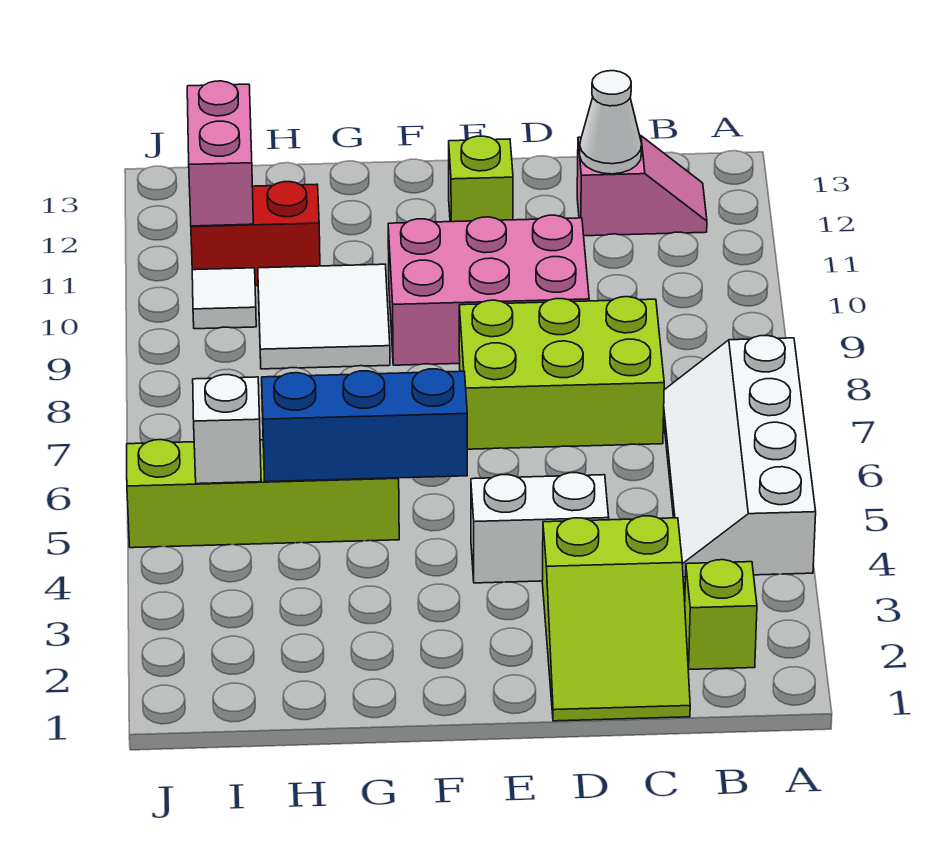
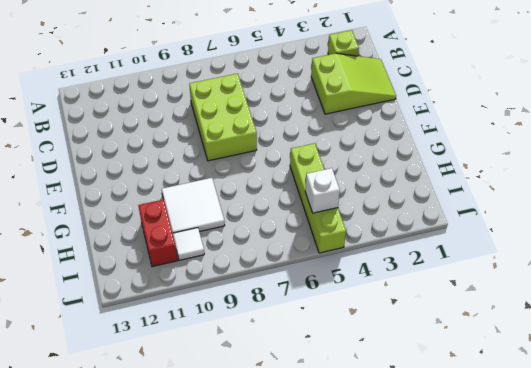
none -> white 2x4 slope [664,335,816,577]
none -> pink 1x2 slope [577,136,707,236]
none -> white 1x2 brick [471,473,609,583]

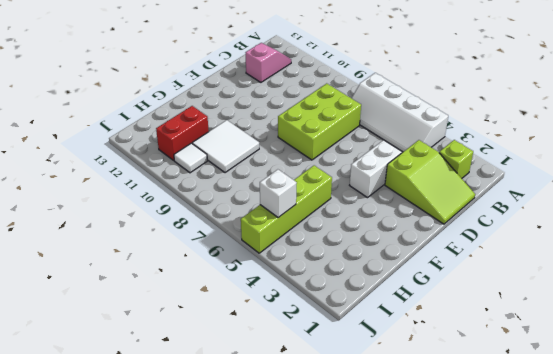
none -> pink 2x3 brick [388,215,589,365]
none -> lime 1x1 brick [449,136,513,222]
none -> white 1x1 cone [580,71,642,174]

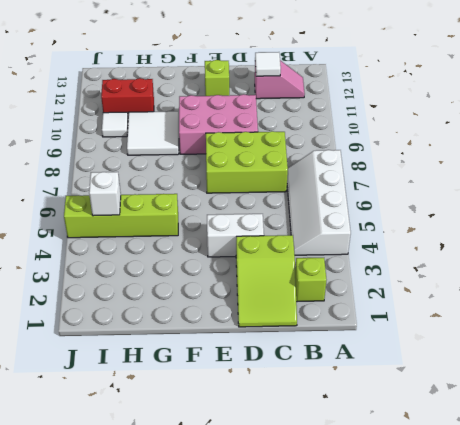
white 1x1 tile [255,52,281,76] -> white 1x1 cone [580,71,642,174]
none -> blue 1x3 brick [262,369,467,482]
none -> pink 1x2 brick [187,81,253,226]

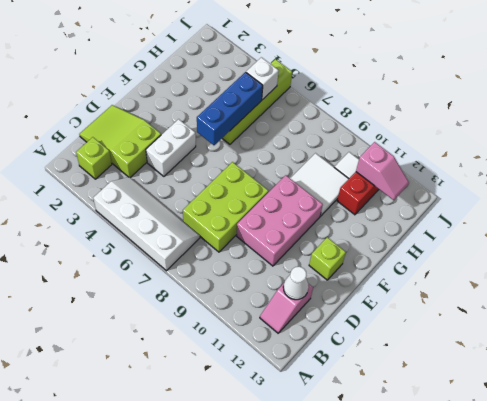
pink 1x2 slope [356,142,409,200] -> pink 1x2 brick [187,81,253,226]

